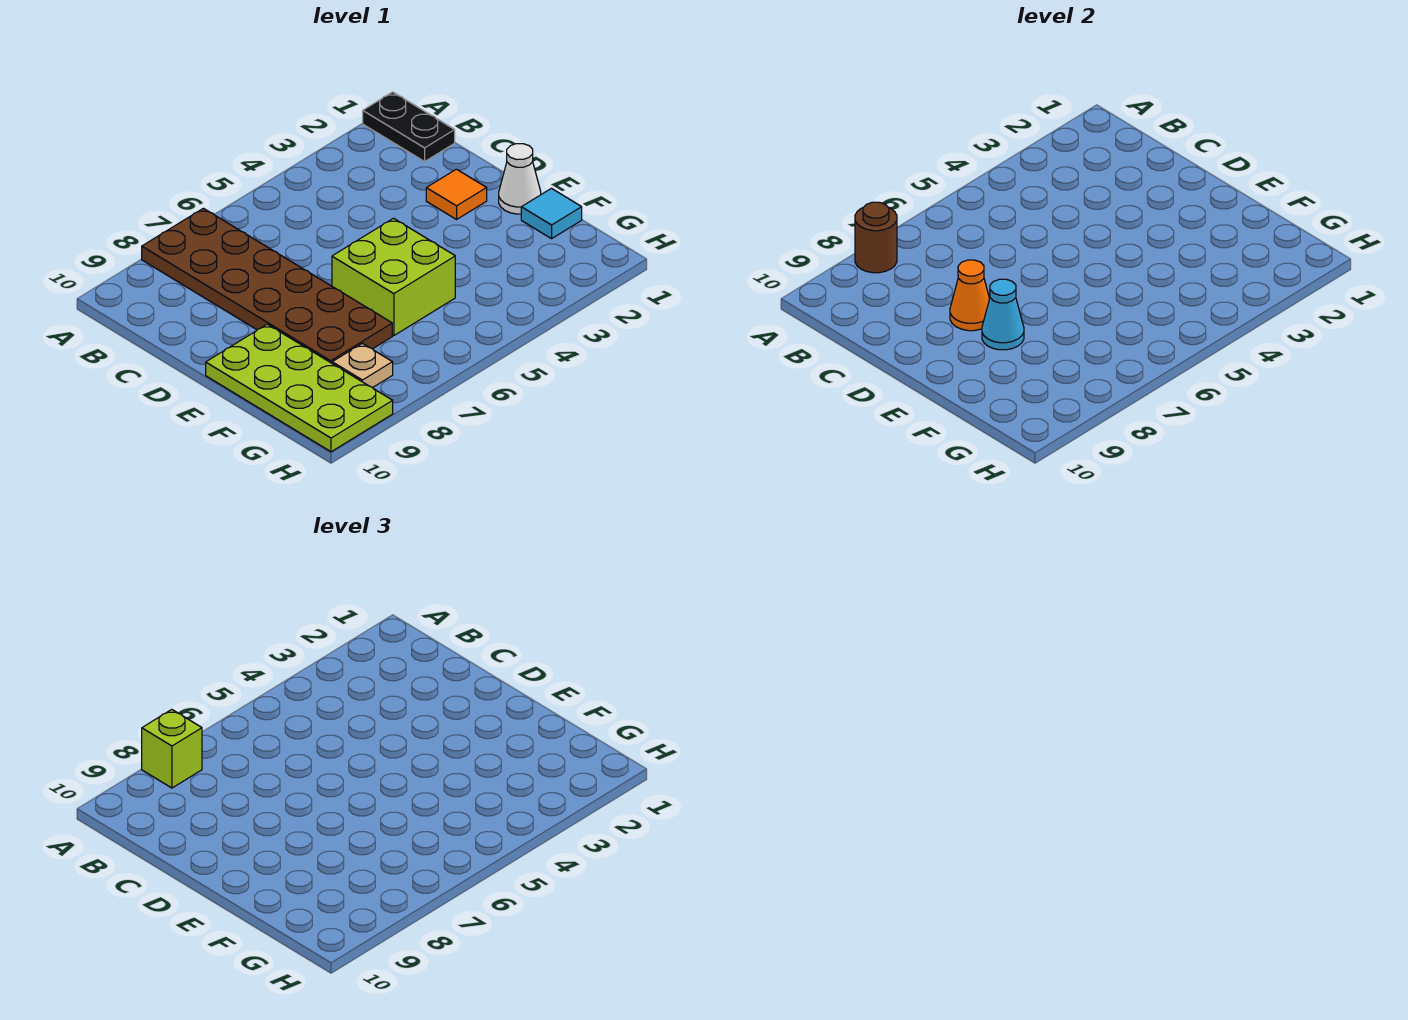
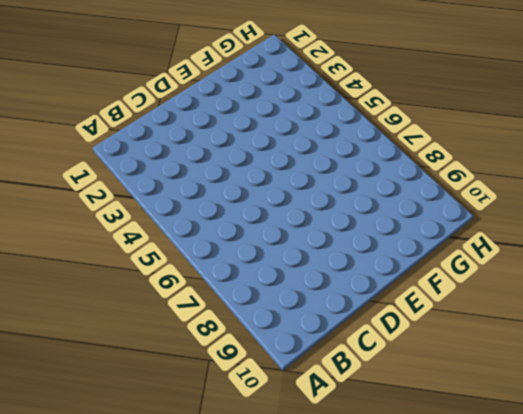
none -> black 1x2 plate [363,92,455,161]
none -> brown 2x6 plate [142,208,392,363]
none -> orange 1x1 tile [426,169,487,219]

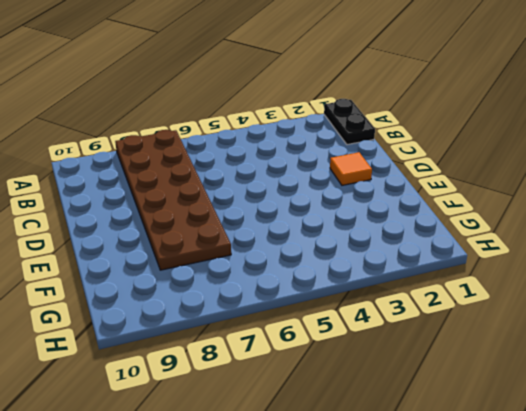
none -> white 1x1 cone [499,144,541,214]
none -> lime 2x2 brick [332,218,455,336]
none -> lime 2x4 plate [206,324,393,452]

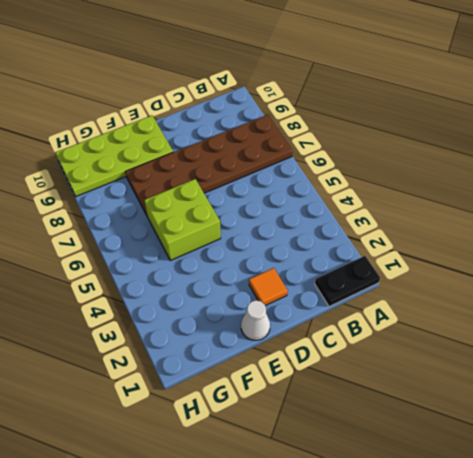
none -> cyan 1x1 tile [521,188,582,239]
none -> tan 1x1 plate [332,343,393,388]
none -> brown 1x1 round brick [855,202,897,273]

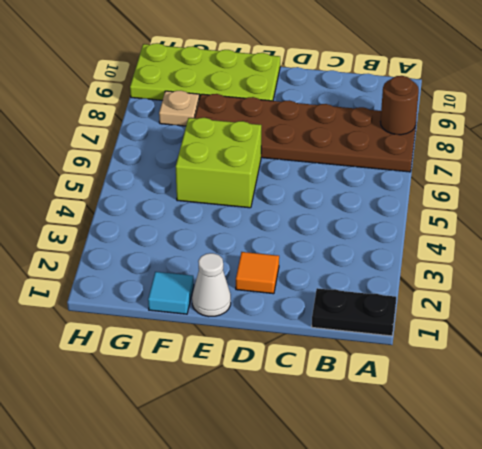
none -> orange 1x1 cone [950,260,990,331]
none -> cyan 1x1 cone [982,279,1024,350]
none -> lime 1x1 brick [142,710,202,788]

